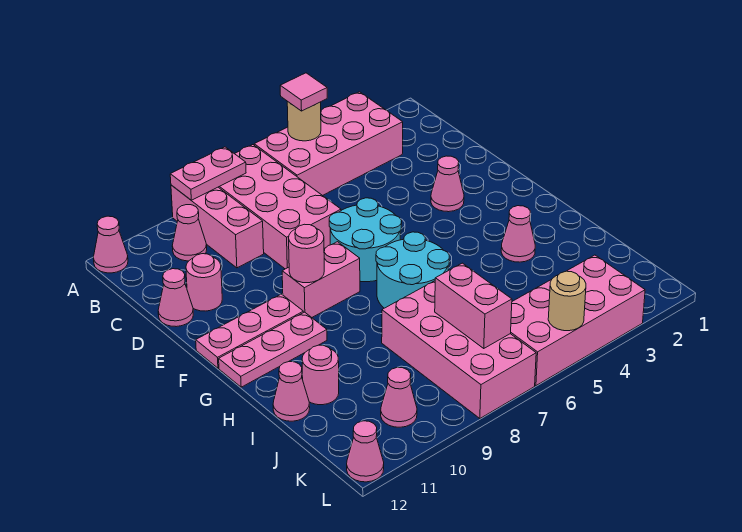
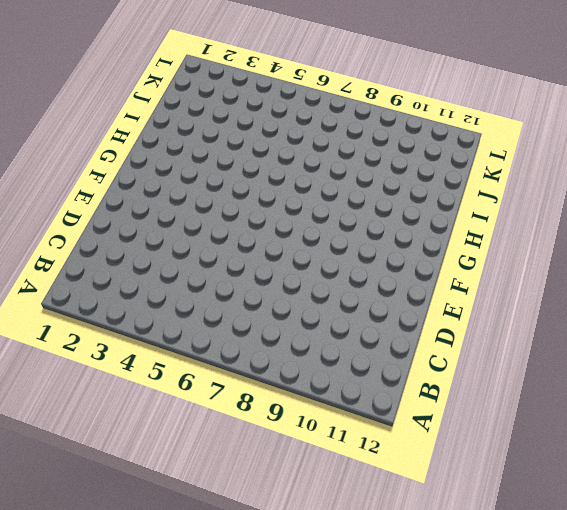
none -> pink 2x4 brick [254,92,403,196]
none -> pink 2x4 brick [219,145,341,269]
none -> pink 1x3 brick [171,185,264,268]

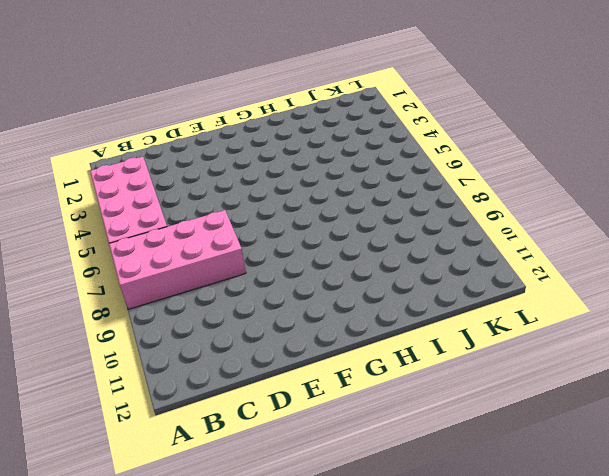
none -> pink 1x3 brick [171,185,264,268]
none -> pink 1x1 cone [93,216,128,273]
none -> pink 1x1 cone [172,205,207,261]

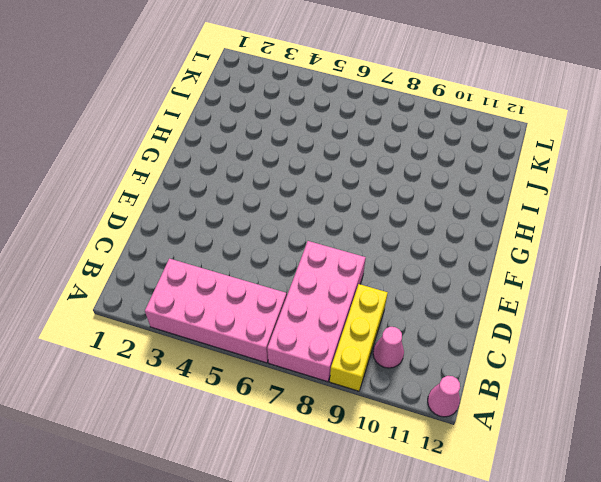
yellow 1x3 brick [330,284,388,391] -> pink 1x3 brick [171,185,264,268]
none -> pink 1x1 round brick [186,254,222,311]
none -> pink 1x1 cone [158,269,193,327]
none -> pink 1x1 cone [431,156,464,212]

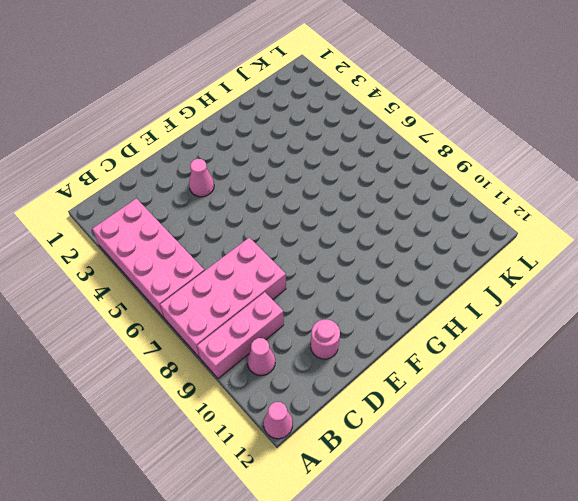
none -> pink 1x1 cone [158,269,193,327]
none -> cyan 2x2 round brick [329,198,402,282]
none -> pink 1x2 brick [282,242,360,317]

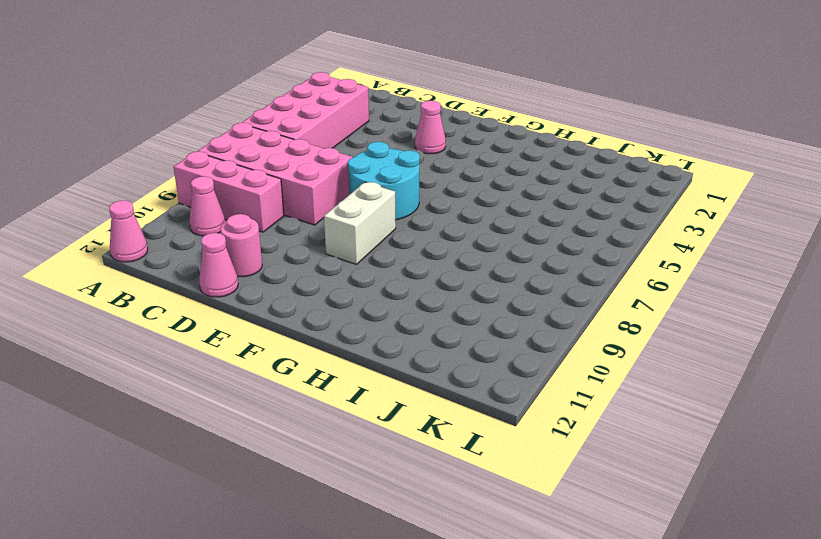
white 1x2 brick [324,182,396,264] -> pink 1x2 brick [282,242,360,317]
none -> pink 1x3 plate [196,294,304,368]
none -> cyan 2x2 round brick [376,232,449,308]
none -> pink 1x3 plate [219,312,327,387]

